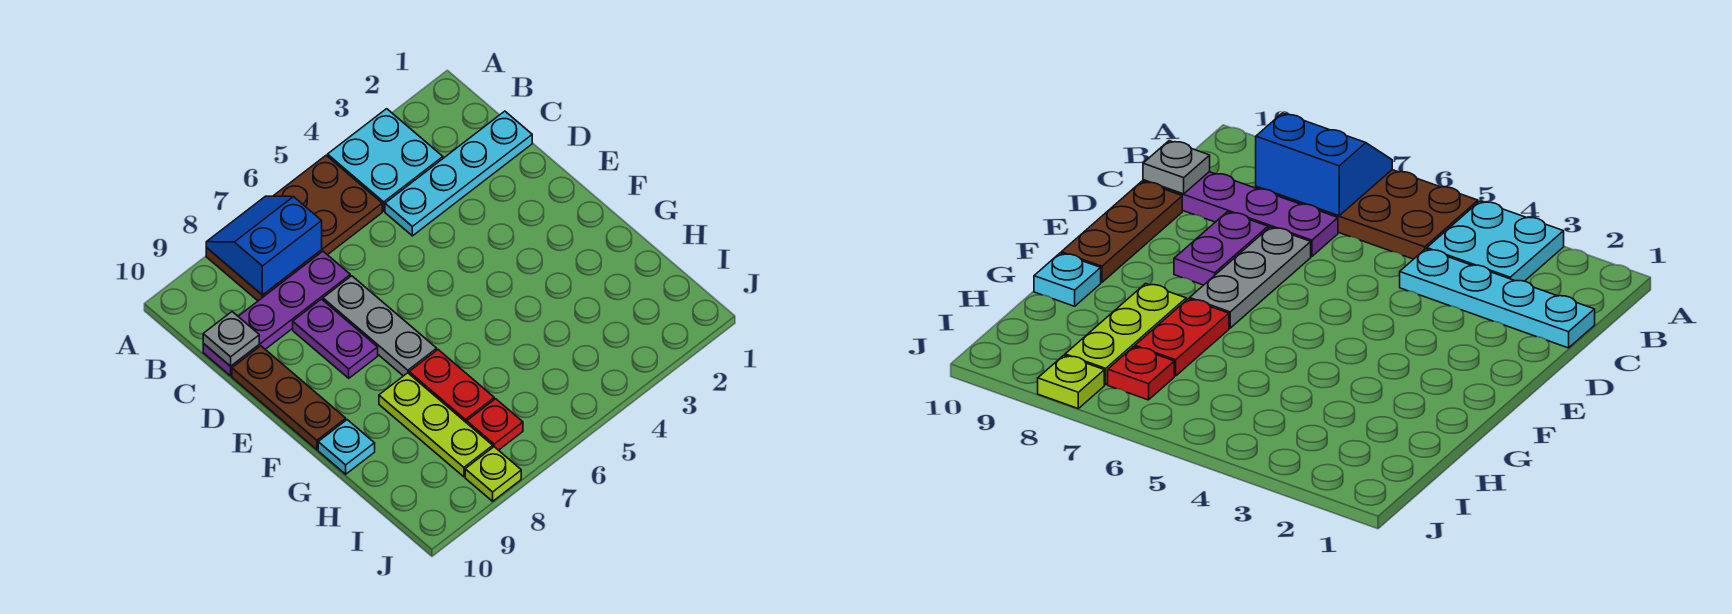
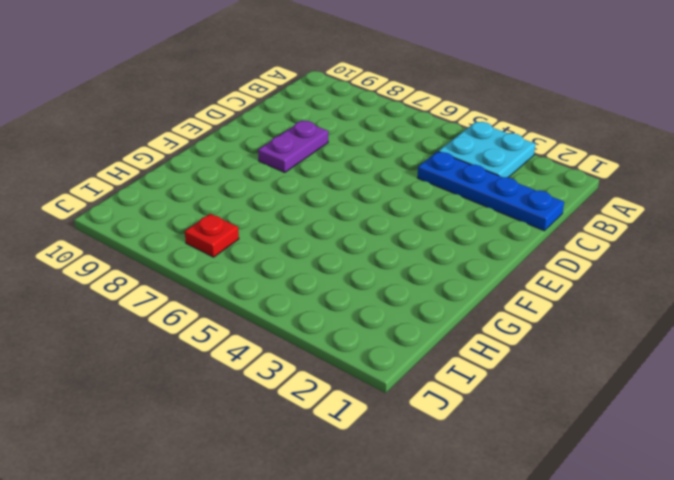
blue 1x4 plate [417,152,564,231] -> cyan 1x4 plate [385,111,532,236]
none -> brown 2x4 plate [206,156,382,301]
none -> purple 1x4 plate [203,251,350,376]
none -> grey 1x3 plate [323,276,437,376]

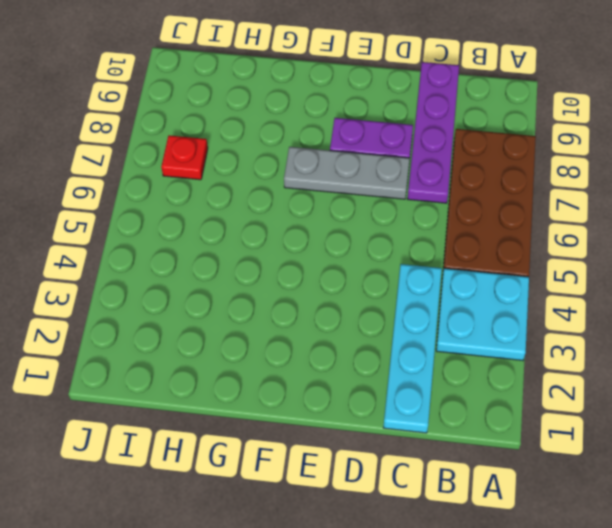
none -> brown 1x3 plate [232,346,346,450]
none -> red 1x2 plate [409,350,494,423]
none -> lime 1x3 plate [379,373,493,477]

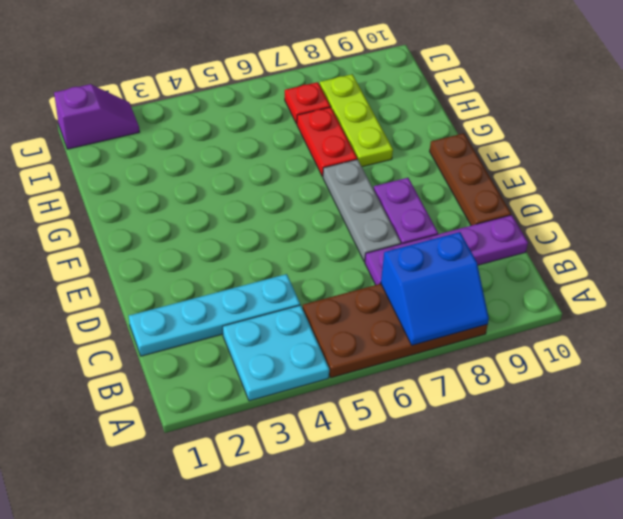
purple 1x2 slope [54,84,139,149] -> none
none -> cyan 1x1 plate [318,420,375,474]
none -> lime 1x1 plate [465,447,521,501]
none -> grey 1x1 plate [203,312,259,366]

